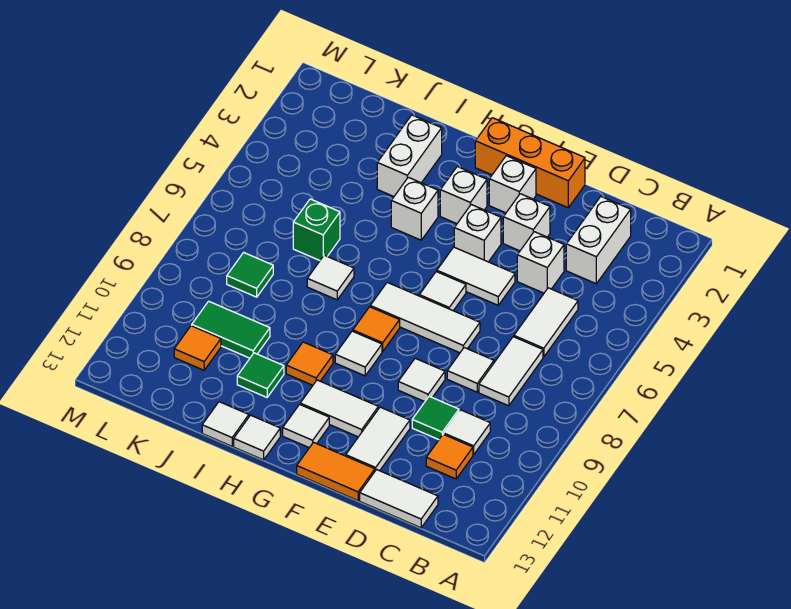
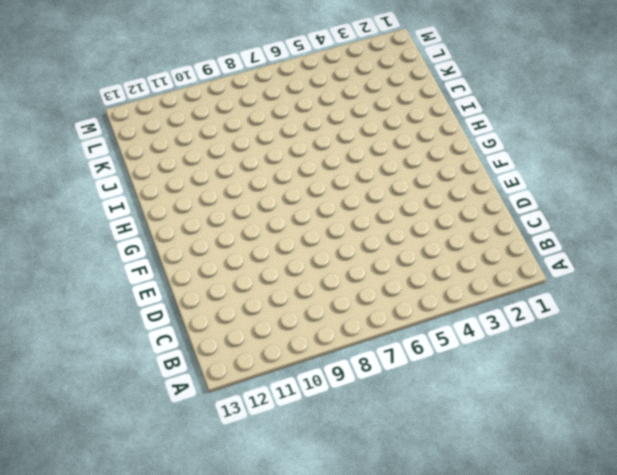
none -> white 1x2 brick [566,197,631,284]
none -> white 1x2 tile [514,288,578,357]
none -> white 1x2 tile [479,337,543,406]
none -> white 1x1 tile [444,410,490,455]

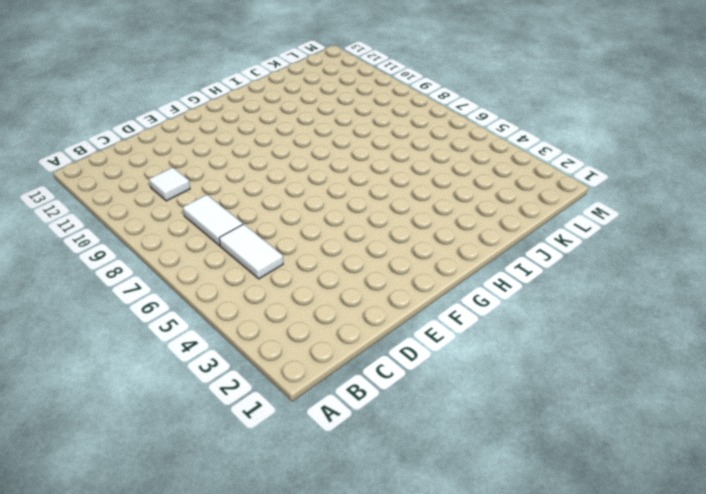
none -> white 1x2 brick [566,197,631,284]
none -> orange 1x1 tile [426,434,473,479]
none -> white 1x2 tile [360,470,438,528]
none -> white 1x1 brick [517,232,564,293]

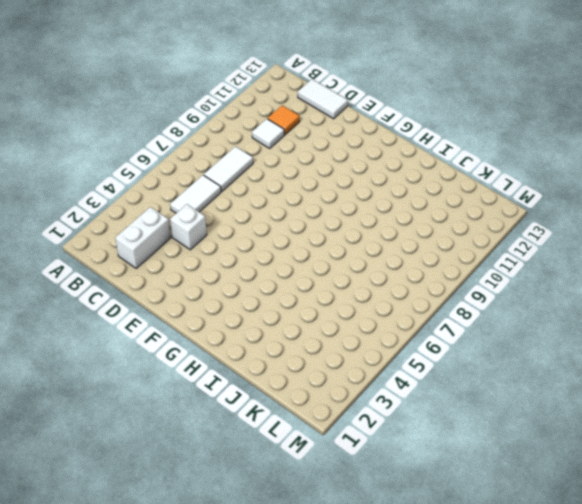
none -> white 1x1 tile [447,348,494,392]
none -> green 1x1 tile [412,396,459,440]
none -> orange 1x3 brick [475,118,585,208]
none -> white 1x1 brick [503,194,550,251]

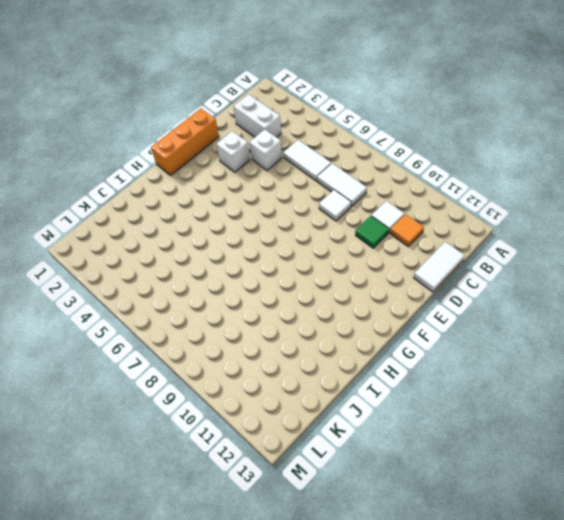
none -> white 1x2 tile [437,247,515,305]
none -> white 1x3 tile [370,282,480,353]
none -> white 1x1 tile [398,358,445,402]
none -> white 1x2 tile [346,407,410,471]

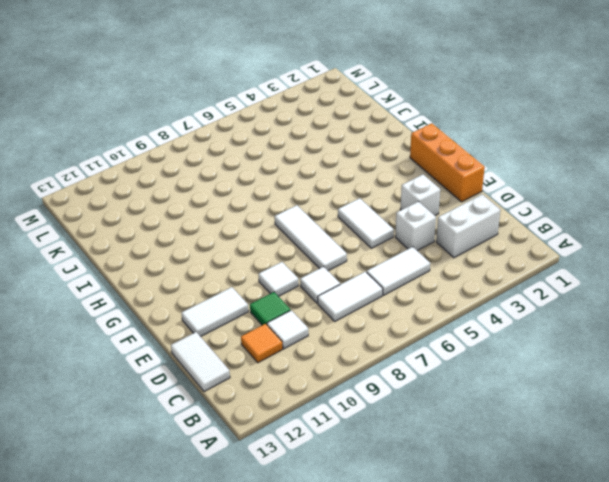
none -> orange 1x2 tile [297,442,375,501]
none -> white 1x1 brick [489,156,536,213]
none -> white 1x1 brick [454,205,501,262]
none -> white 1x1 tile [419,272,466,311]

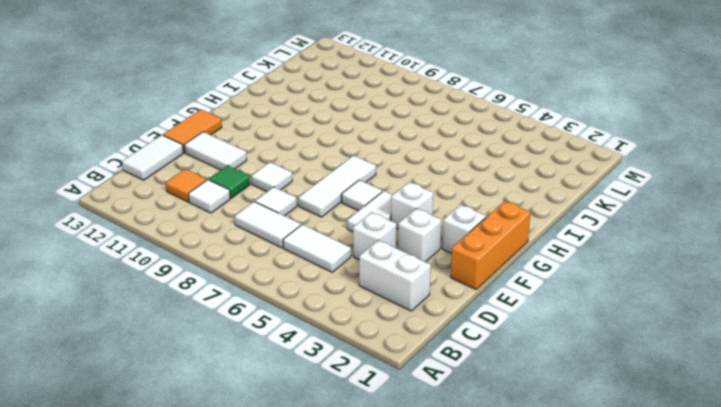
none -> white 1x2 tile [300,380,378,437]
none -> white 1x1 brick [440,167,487,224]
none -> orange 1x1 tile [353,307,400,351]
none -> white 1x1 tile [335,331,382,376]

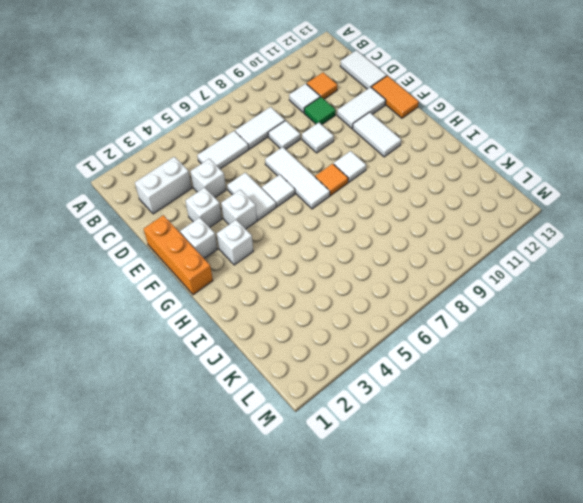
none -> white 1x1 tile [283,404,329,448]
none -> white 1x1 brick [391,177,438,240]
none -> orange 1x1 tile [286,342,333,385]
none -> white 1x1 tile [234,415,280,460]

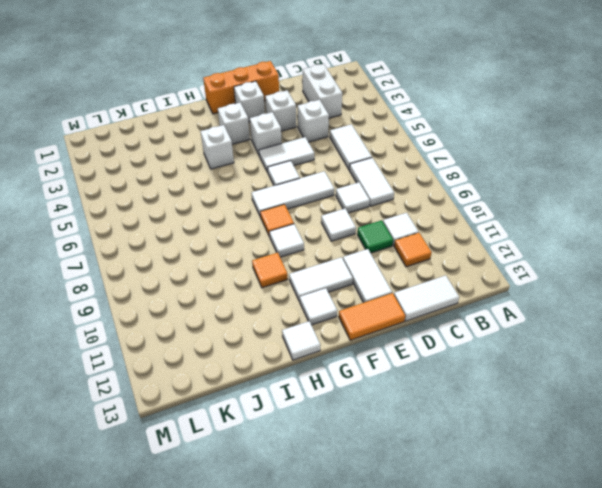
none -> white 1x2 brick [377,115,442,196]
none -> white 1x1 tile [307,255,354,300]
none -> green 1x1 tile [237,353,284,397]
none -> white 1x1 tile [202,402,249,446]

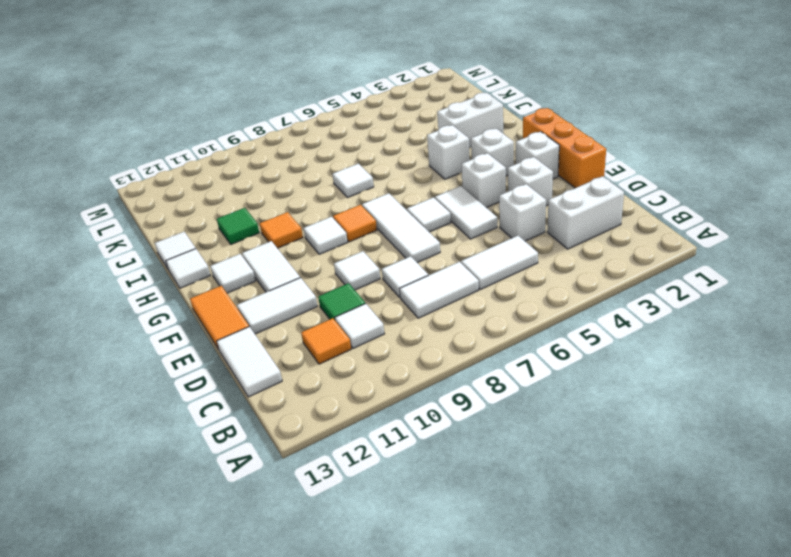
none -> green 1x1 brick [293,199,340,260]
none -> green 1x2 tile [192,301,270,358]
none -> green 1x1 tile [227,252,273,297]
none -> orange 1x1 tile [174,326,221,370]

